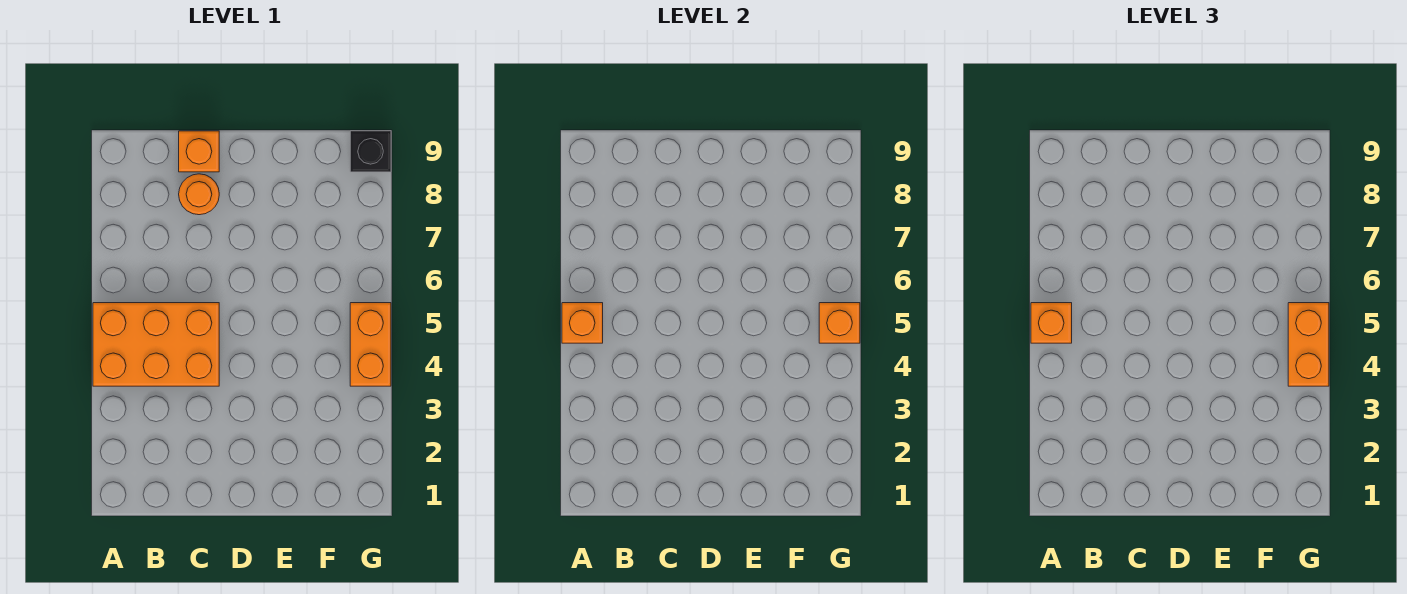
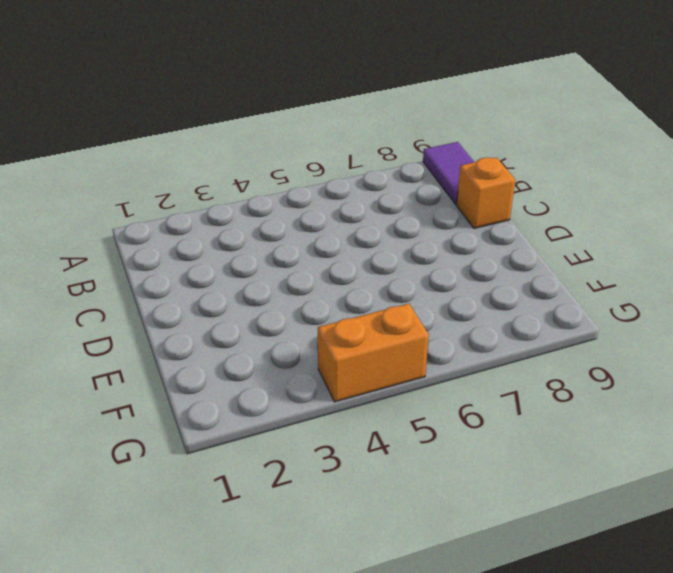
purple 1x2 tile [423,142,474,205] -> none
none -> orange 2x3 brick [93,303,219,386]
none -> orange 1x1 round brick [179,174,219,215]

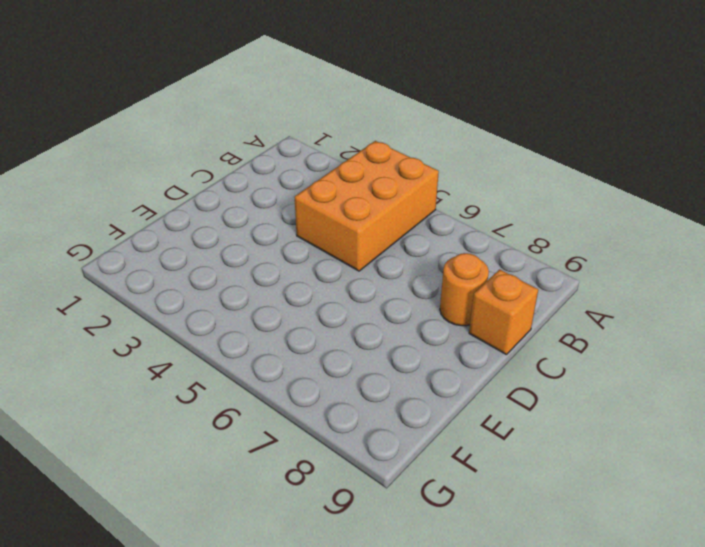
none -> orange 1x2 brick [350,303,391,386]
none -> black 1x1 brick [350,131,391,172]

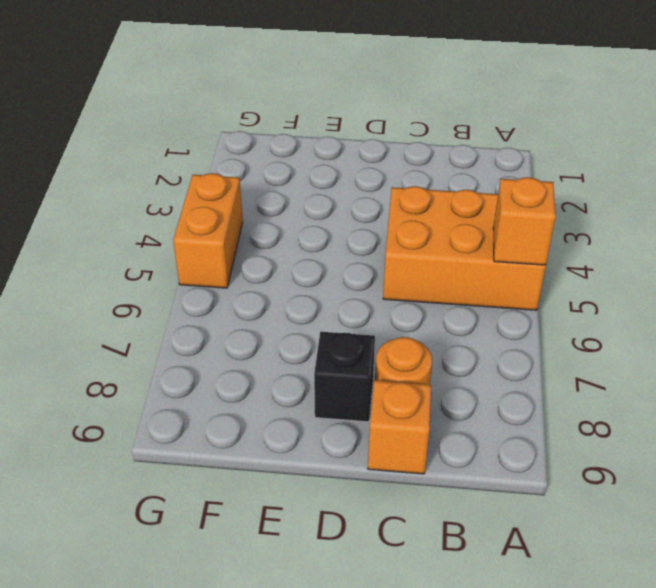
black 1x1 brick [314,332,375,422] -> black 1x1 brick moved to [350,131,391,172]
none -> orange 1x1 brick [819,303,860,343]
none -> orange 1x1 brick [1031,303,1072,343]

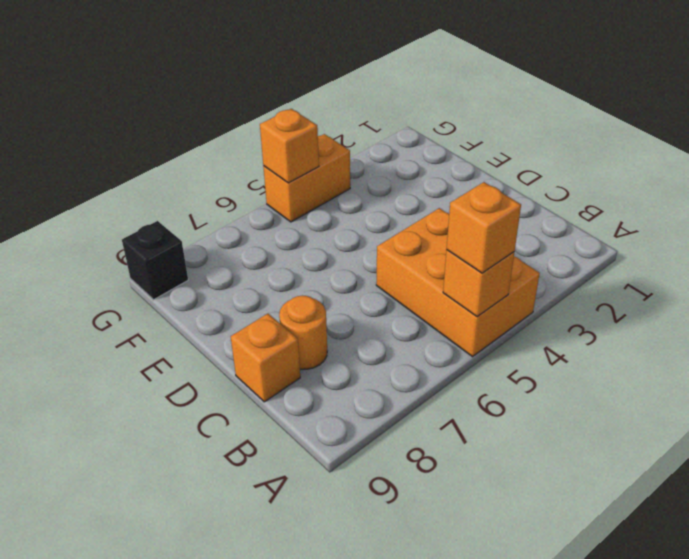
none -> orange 1x2 brick [1288,303,1329,386]

